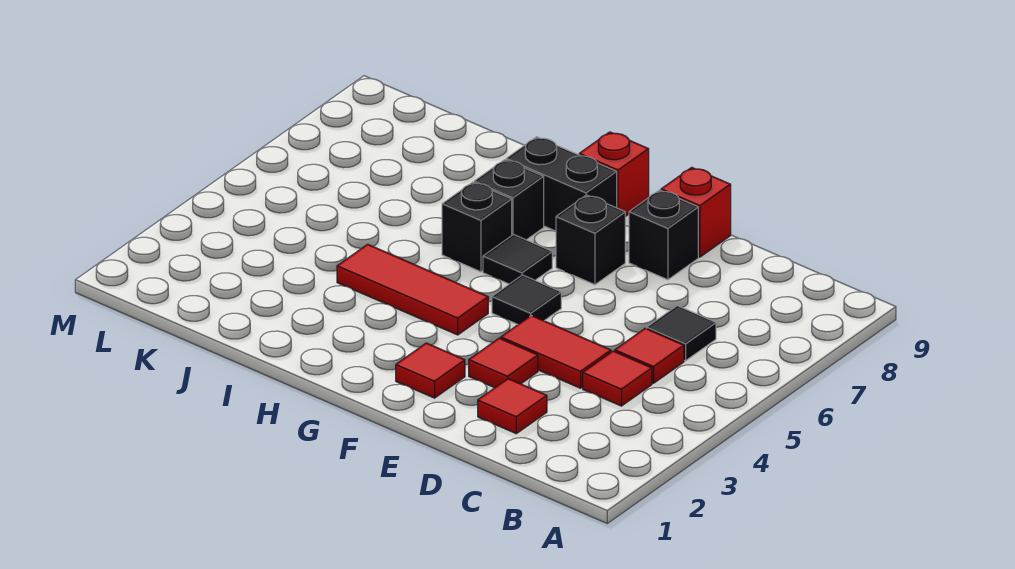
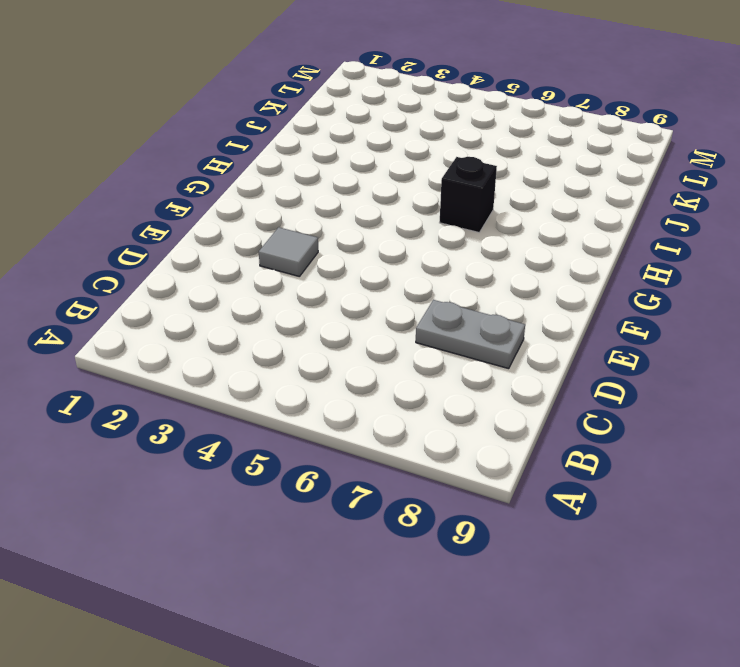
grey 1x2 plate [416,300,525,369] -> none
grey 1x1 tile [259,227,318,277] -> red 1x1 tile [469,338,538,388]
none -> red 1x1 tile [583,351,652,406]
none -> red 1x1 tile [615,328,684,383]
none -> black 1x1 tile [647,306,716,361]

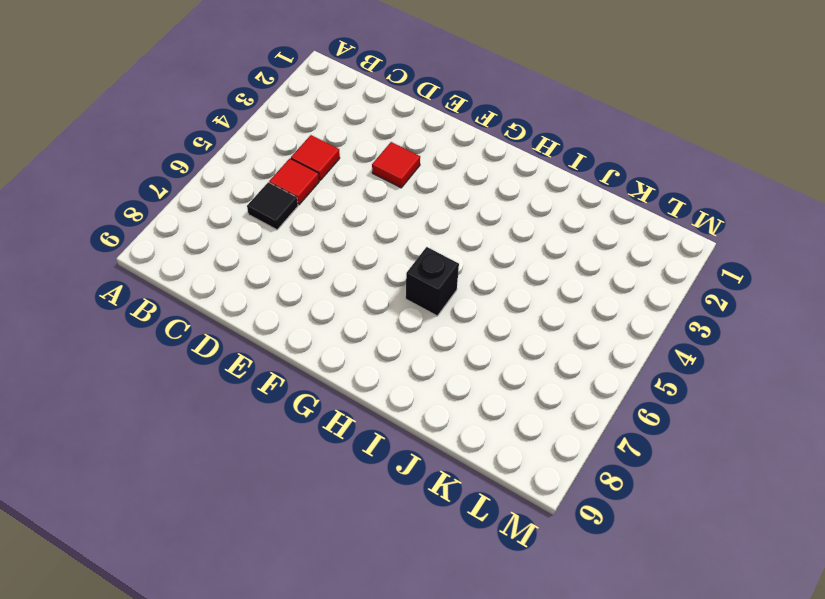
none -> red 1x1 tile [478,379,547,434]
none -> red 1x2 tile [501,315,611,388]
none -> black 1x1 brick [629,190,698,280]

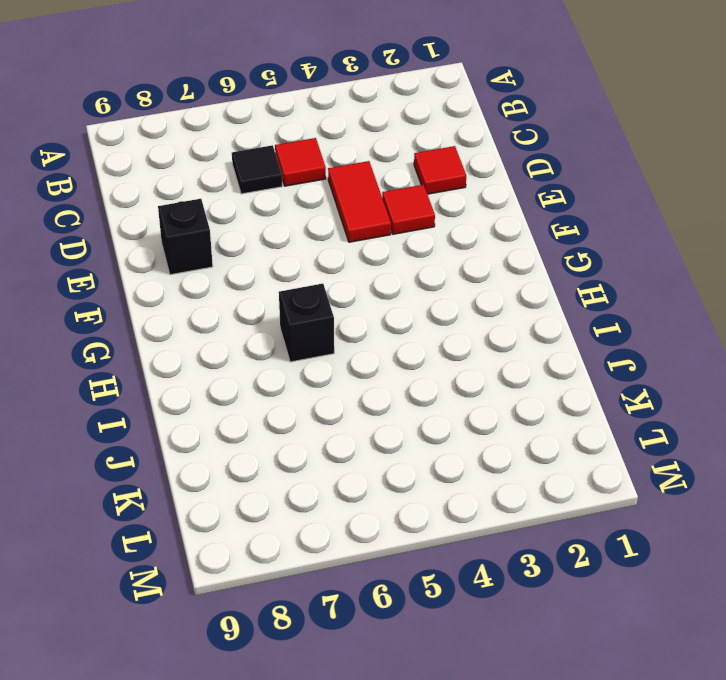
none -> red 1x1 tile [583,351,652,406]
none -> red 1x1 brick [661,167,731,257]
none -> red 1x1 tile [396,343,465,398]

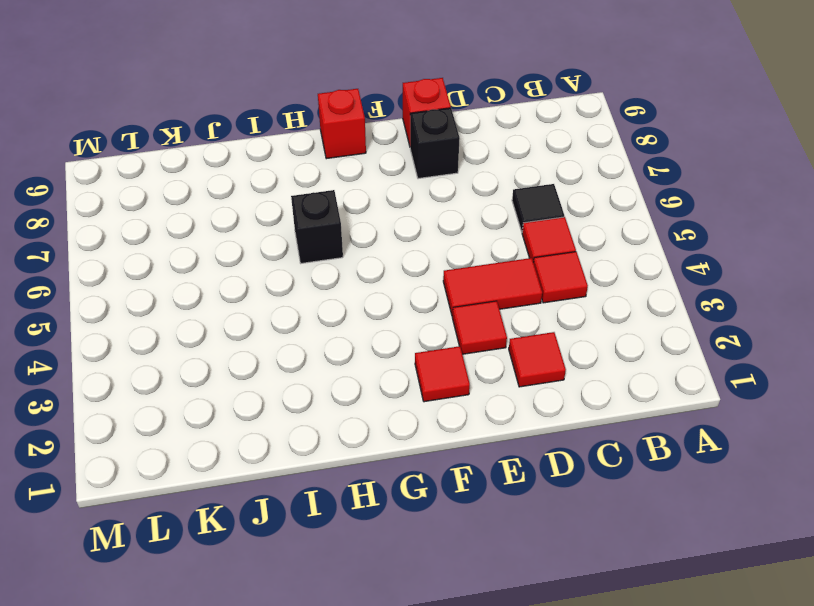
none -> black 1x1 tile [492,275,561,324]
none -> black 1x1 brick [556,195,625,285]
none -> red 1x3 tile [337,244,488,335]

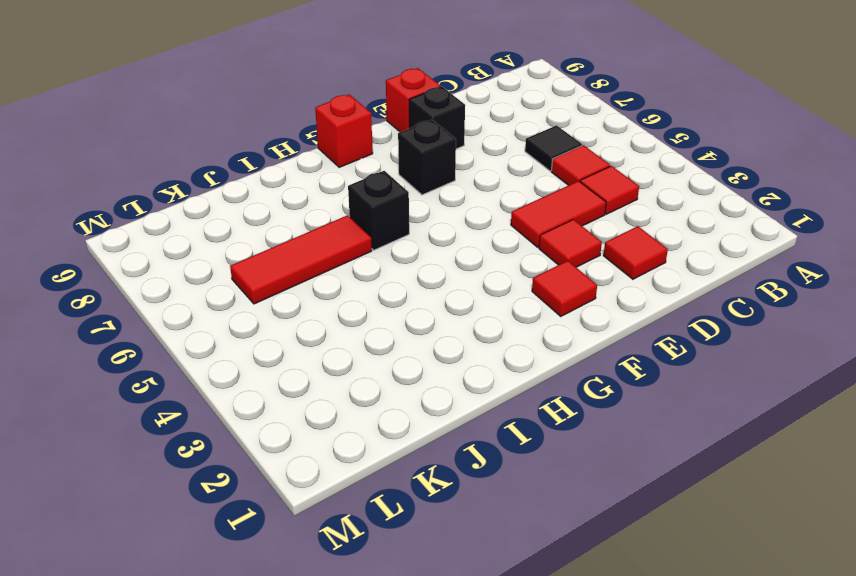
red 1x3 tile [230,215,372,304] -> red 1x3 tile moved to [337,244,488,335]
none -> black 1x1 tile [492,275,561,324]
none -> black 1x1 tile [483,235,552,284]
none -> black 1x2 brick [506,137,617,231]

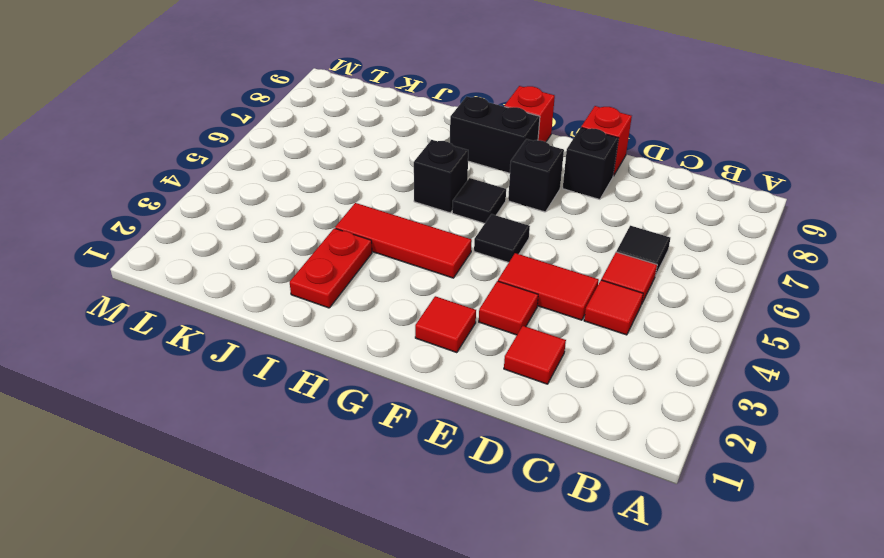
red 1x2 plate [290,228,372,308] -> none
none -> black 1x1 brick [474,160,544,240]

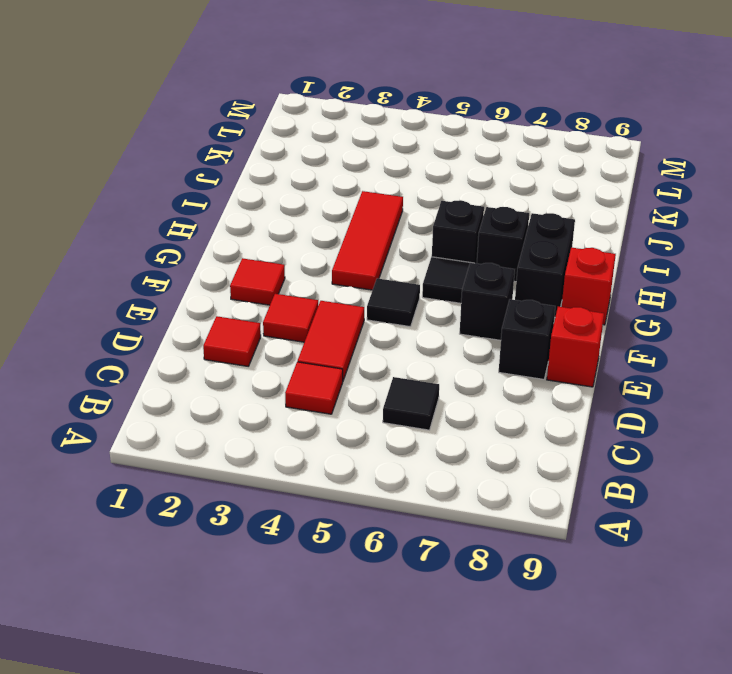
none -> red 1x1 tile [615,328,684,383]

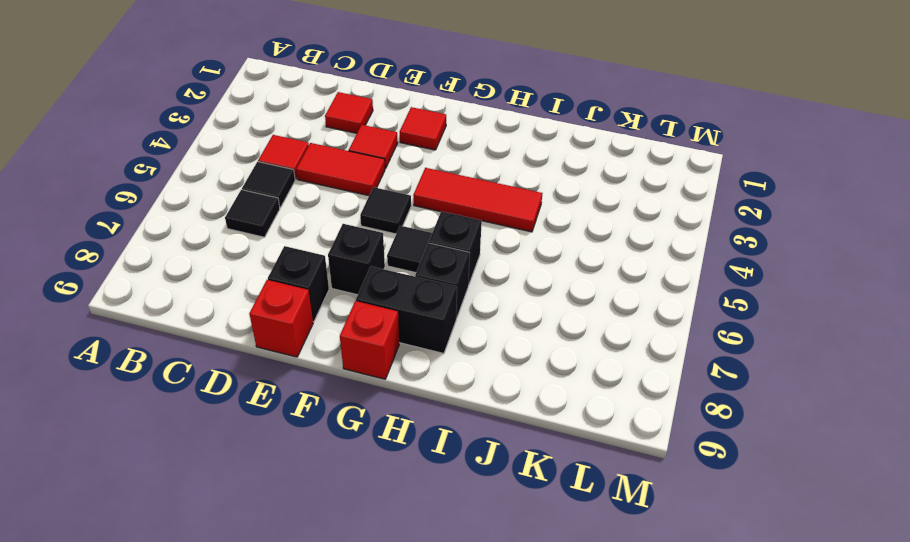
black 1x1 tile [242,162,295,208] -> red 1x1 tile [615,328,684,383]

